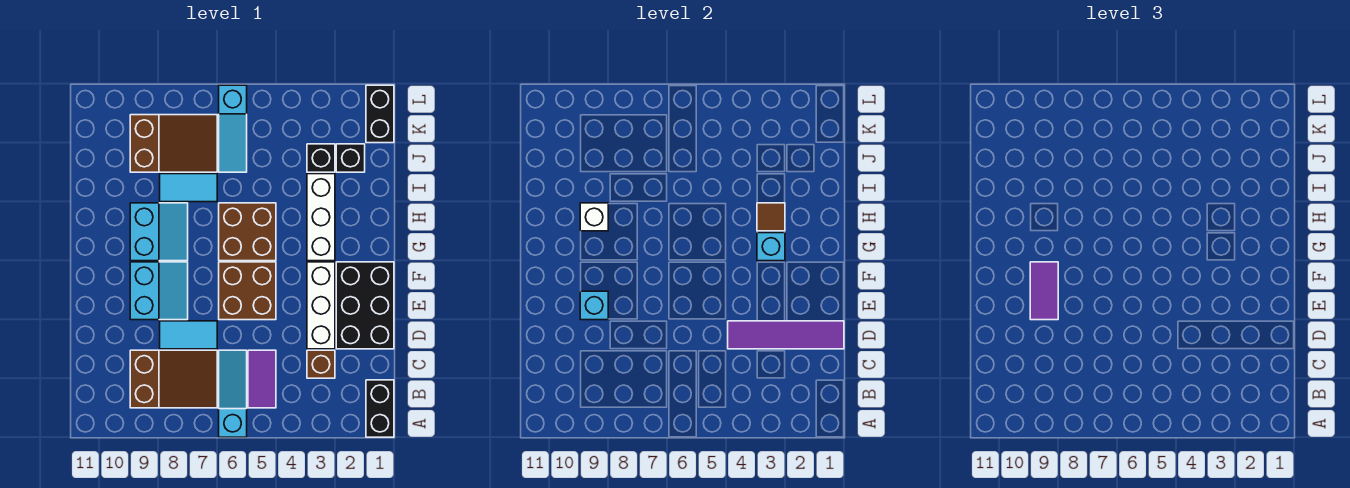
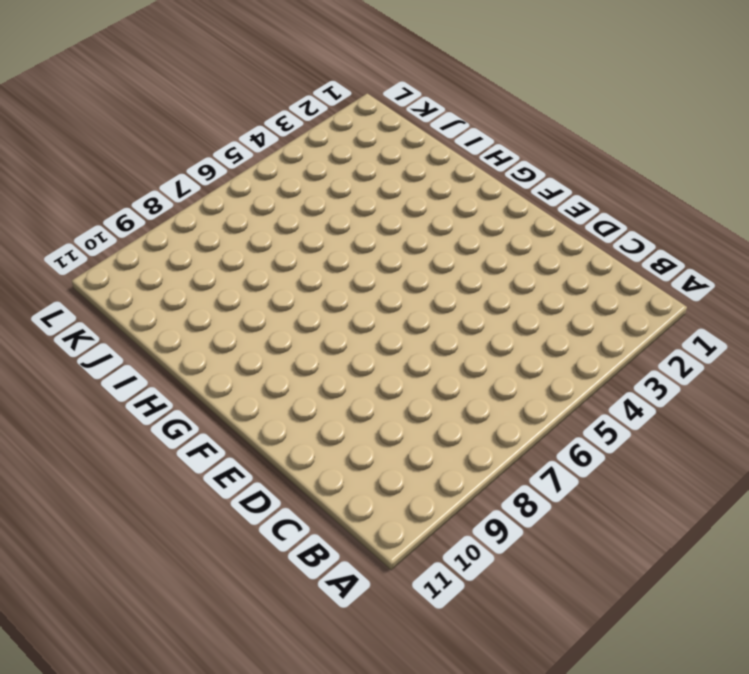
none -> black 1x2 brick [366,380,394,437]
none -> cyan 1x3 slope [219,350,247,437]
none -> purple 1x2 tile [248,350,276,408]

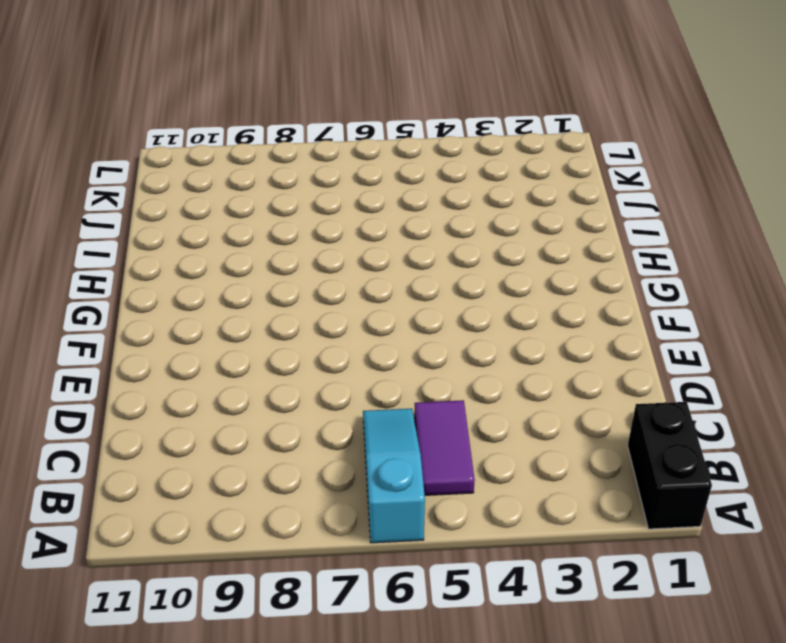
none -> brown 2x3 slope [130,350,217,408]
none -> brown 1x1 brick [307,350,335,378]
none -> black 2x3 brick [336,262,394,349]

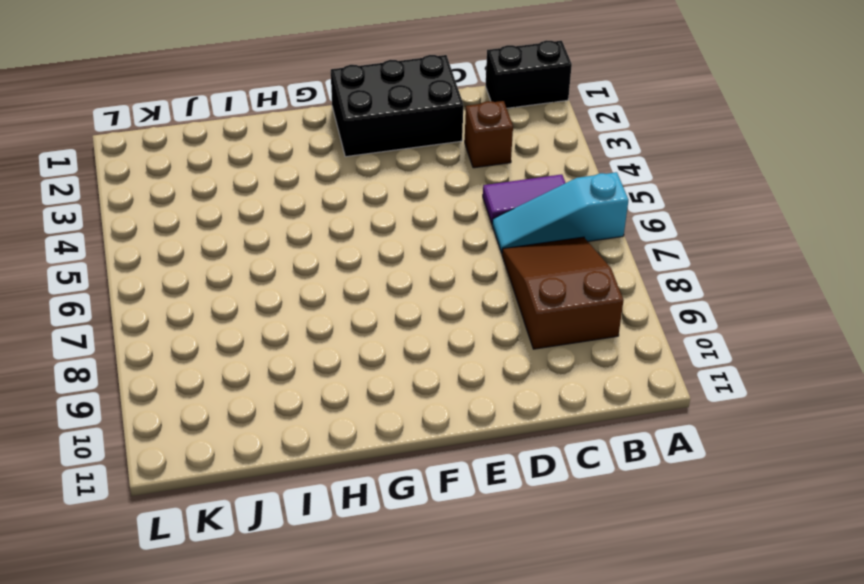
none -> white 1x3 brick [307,262,335,349]
none -> cyan 1x2 tile [160,321,217,349]
none -> brown 2x2 brick [219,262,276,320]

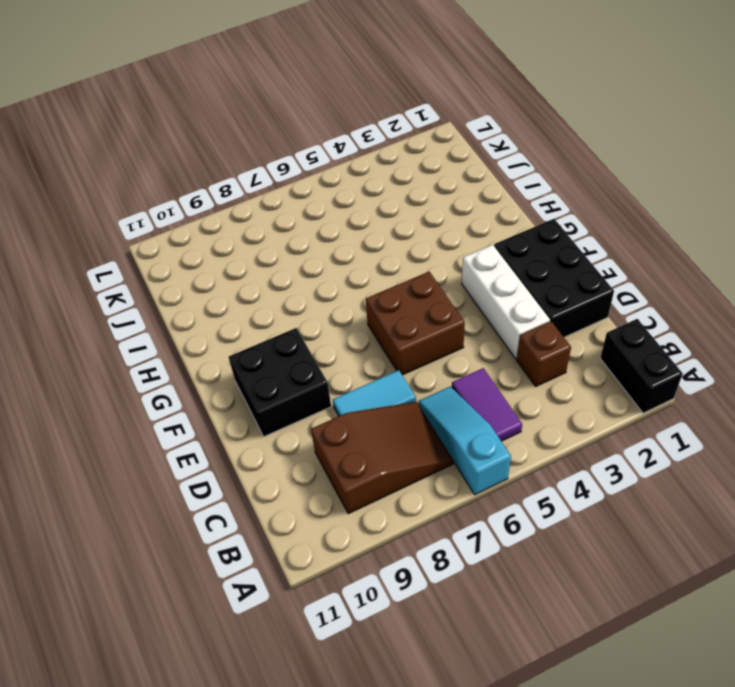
black 2x2 brick [229,328,331,437] -> cyan 2x2 slope [130,262,188,320]
none -> white 1x3 brick [307,174,335,261]
none -> brown 2x2 brick [219,203,276,261]
none -> cyan 2x2 slope [130,203,188,261]

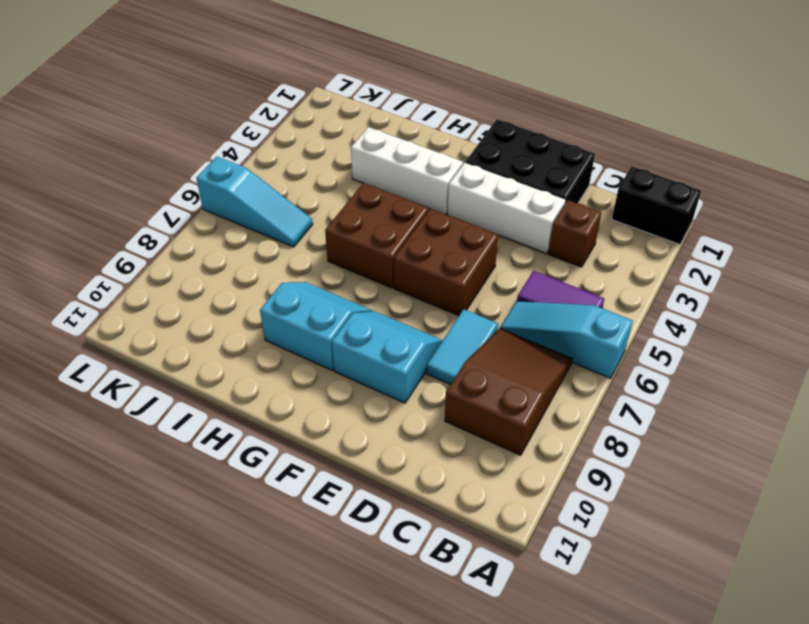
none -> cyan 1x2 tile [160,174,217,202]
none -> black 1x1 brick [336,144,365,172]
none -> black 1x1 brick [307,144,335,172]

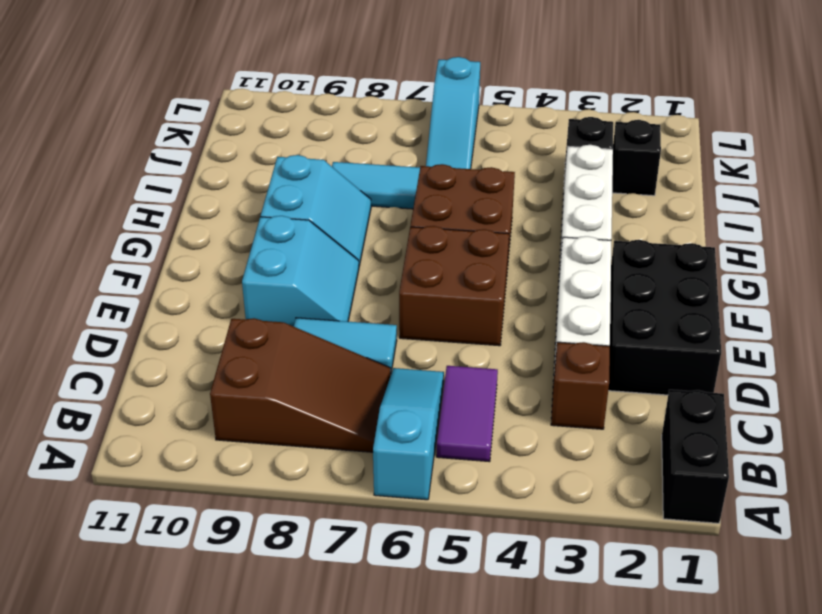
none -> brown 2x3 slope [130,115,217,172]
none -> black 1x2 brick [366,85,394,143]
none -> purple 1x4 tile [728,321,844,349]

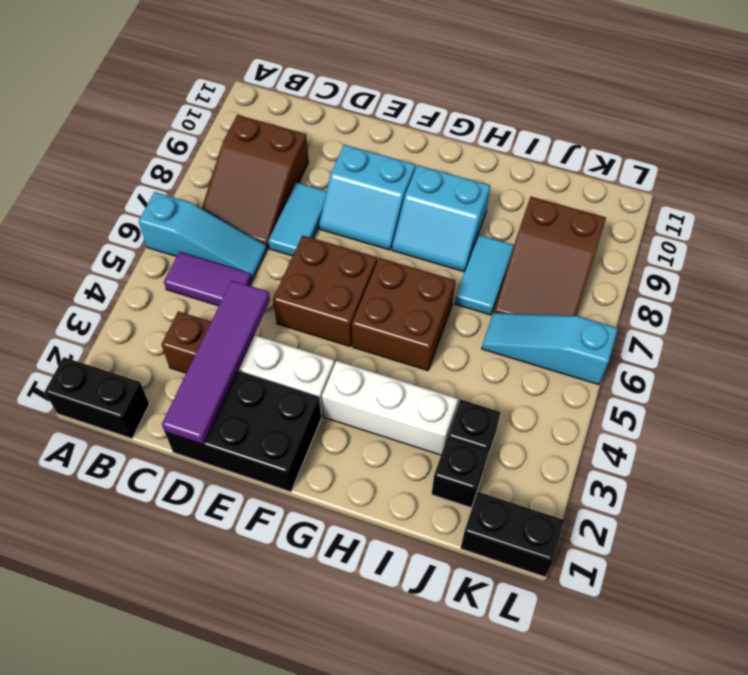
none -> cyan 1x1 brick [580,291,608,320]
none -> cyan 1x1 brick [757,233,785,261]
none -> brown 1x1 tile [757,203,785,231]

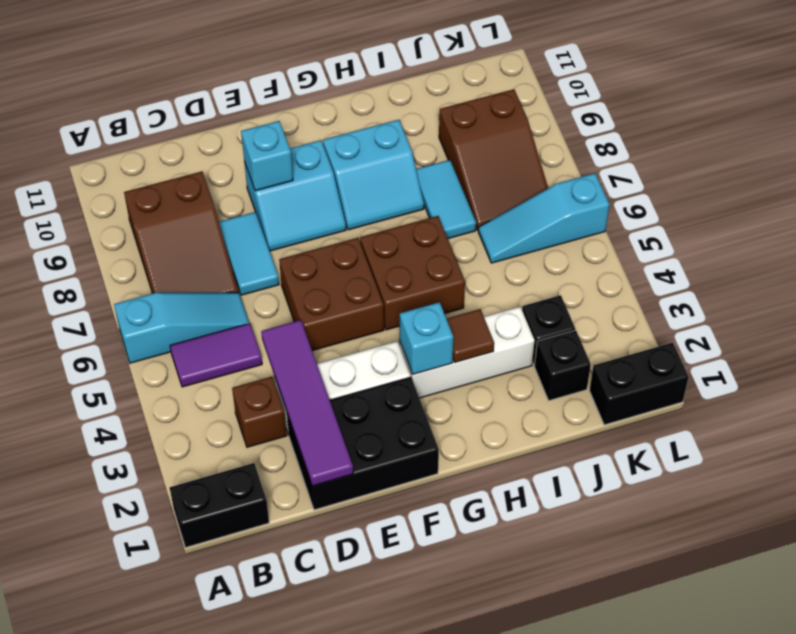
none -> white 1x1 brick [580,203,608,231]
none -> purple 1x2 tile [1030,262,1058,320]

